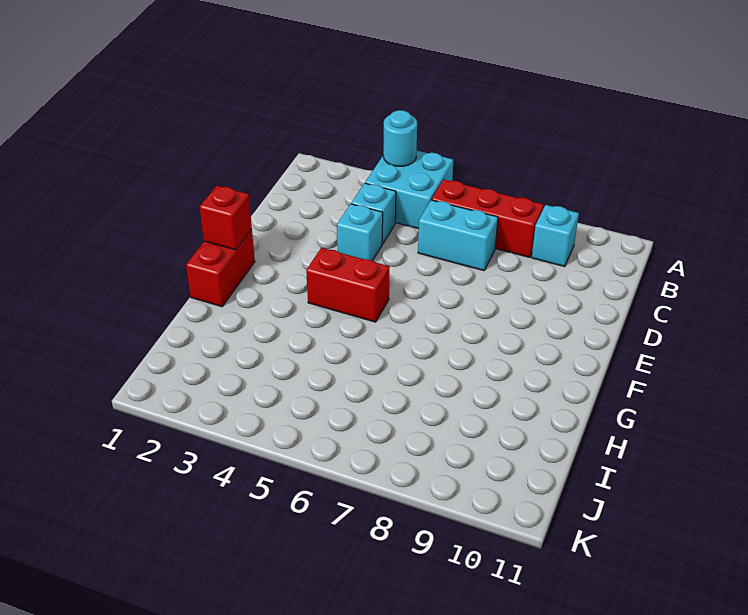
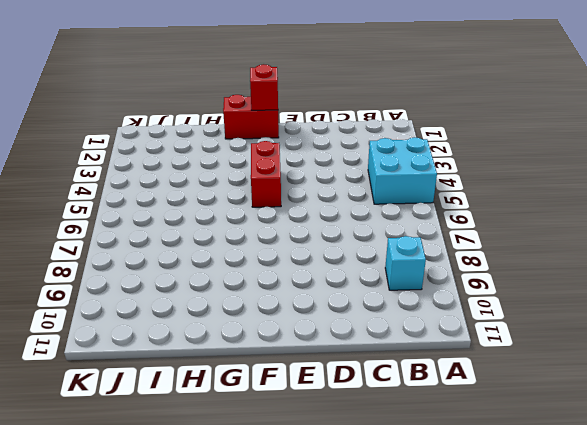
none -> red 1x3 brick [432,180,544,257]
none -> cyan 1x1 brick [351,183,396,244]

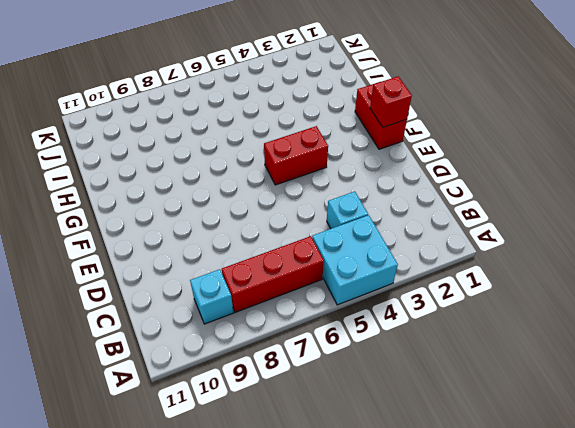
none -> cyan 1x2 brick [418,200,498,271]
none -> cyan 1x1 brick [337,204,383,261]

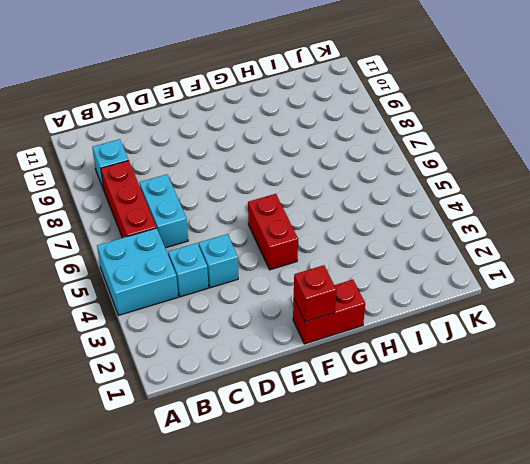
none -> cyan 1x1 round brick [383,110,417,166]

